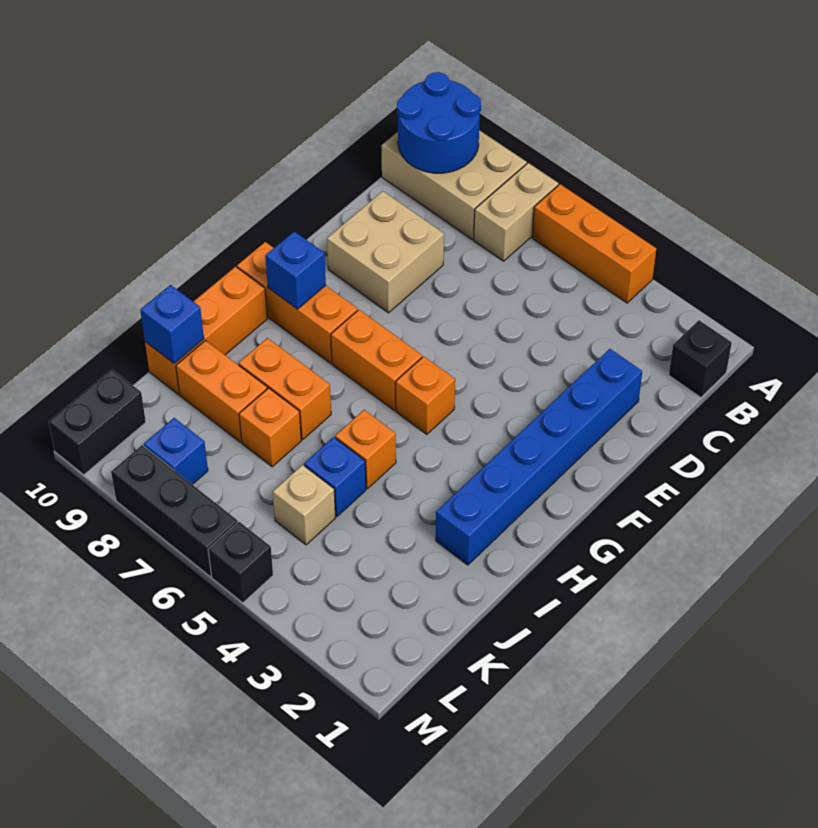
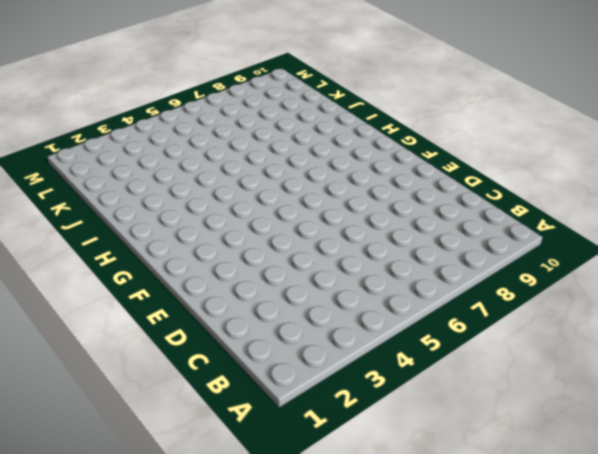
none -> orange 1x3 brick [532,184,656,303]
none -> tan 1x2 brick [474,163,558,261]
none -> tan 2x3 brick [381,130,527,239]

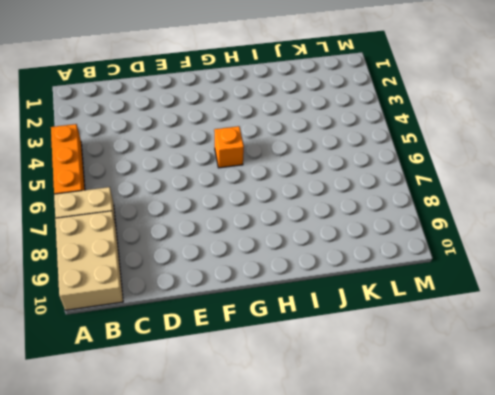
none -> black 1x1 brick [669,320,732,397]
none -> blue 1x6 brick [436,349,642,565]
none -> tan 2x2 brick [327,191,444,313]

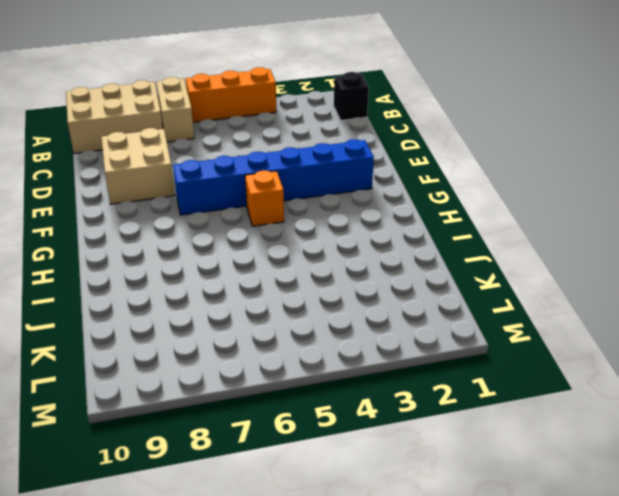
blue 1x6 brick [173,139,374,215] -> blue 1x6 brick turned to [436,349,642,565]
none -> orange 1x2 brick [331,310,422,410]
none -> orange 1x3 brick [237,242,358,363]
none -> orange 1x3 brick [145,267,267,394]

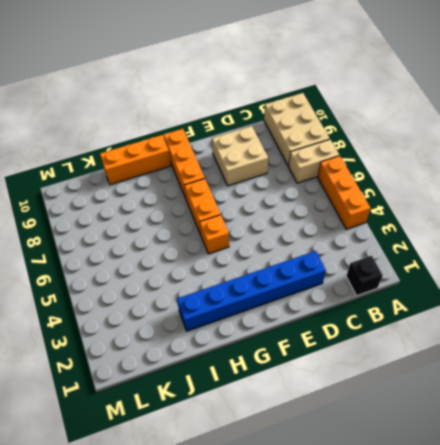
none -> orange 1x1 brick [335,410,396,489]
none -> orange 1x2 brick [238,338,331,440]
none -> blue 1x1 brick [304,437,366,517]

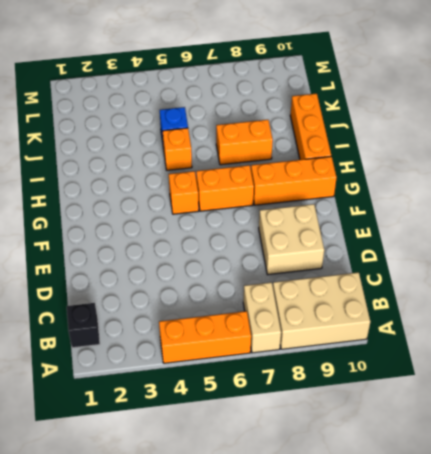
none -> blue 1x6 brick [436,349,642,565]
none -> orange 1x1 brick [239,388,301,467]
none -> orange 1x2 brick [176,341,267,442]

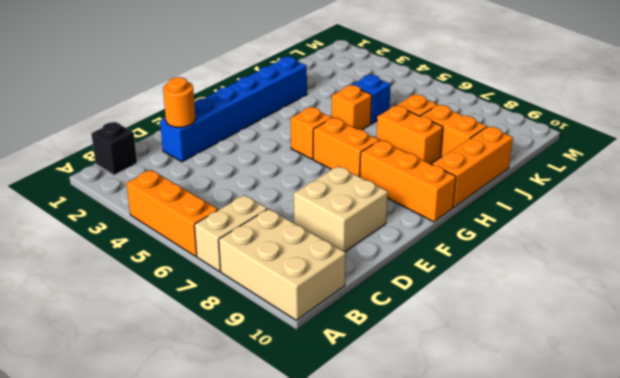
orange 1x1 round brick [163,77,195,127] -> none
none -> tan 1x1 brick [273,465,335,545]
none -> blue 1x1 brick [144,418,208,485]
none -> black 1x2 brick [49,369,146,475]

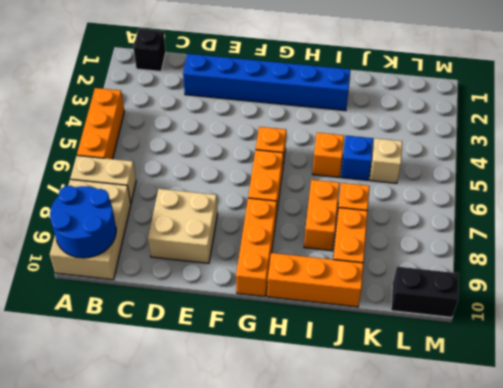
none -> blue 1x1 brick [144,418,208,485]
none -> black 1x1 brick [208,522,273,603]
none -> black 1x3 brick [111,445,238,576]

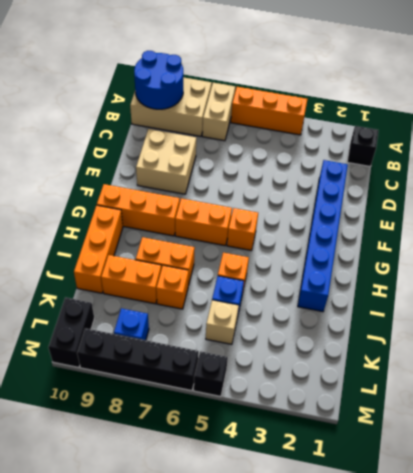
black 1x4 brick [77,328,199,391] -> black 1x3 brick [111,445,238,576]
none -> blue 1x1 brick [265,231,326,309]
none -> blue 1x1 brick [140,285,204,364]

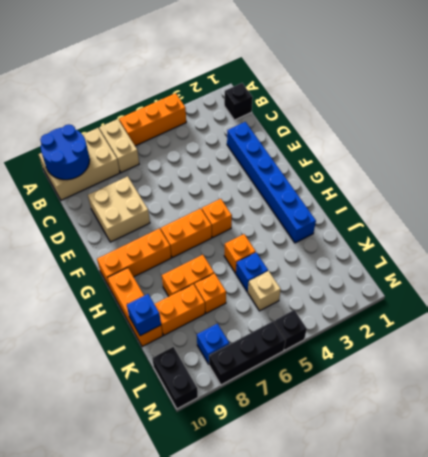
none -> blue 1x1 brick [265,231,326,309]

